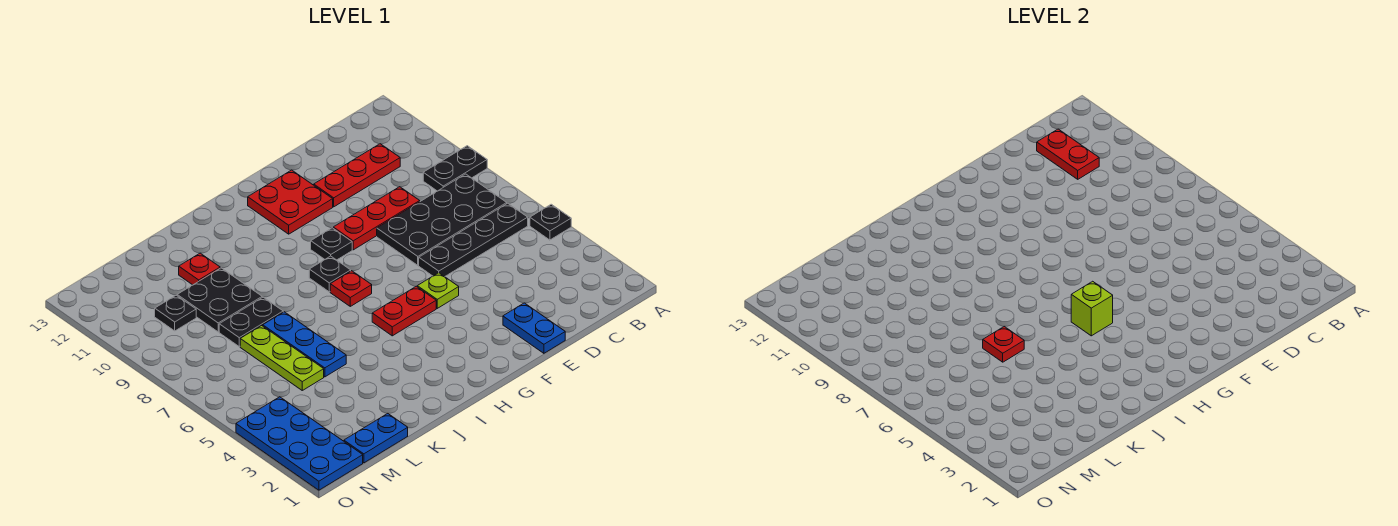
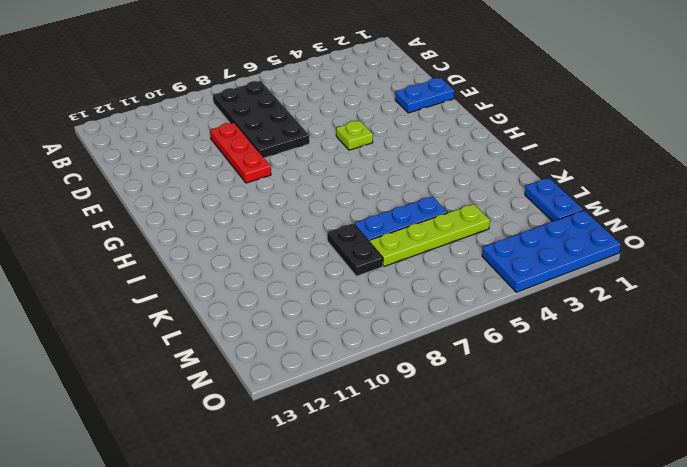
lime 1x4 plate [369,204,490,266] -> lime 1x3 plate [240,326,324,390]
none -> black 1x1 plate [530,204,571,240]
none -> black 1x2 plate [423,146,487,191]
none -> black 1x4 plate [419,203,528,277]

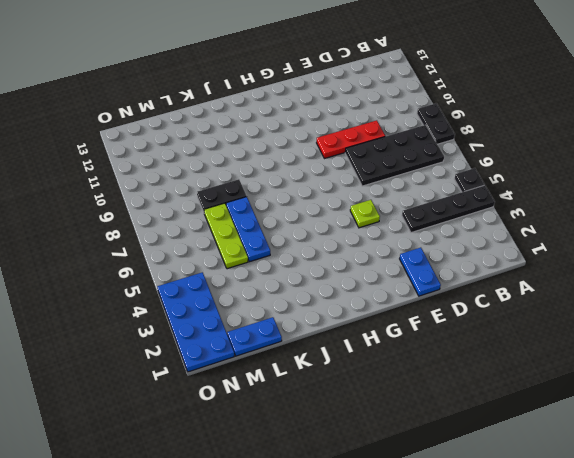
black 1x4 plate [402,185,495,233] -> black 1x4 plate moved to [419,203,528,277]
black 1x2 plate [417,103,455,144] -> black 1x2 plate turned to [423,146,487,191]
none -> red 1x3 plate [314,144,400,207]
none -> red 2x2 plate [248,170,333,234]
none -> red 1x2 plate [372,286,436,336]

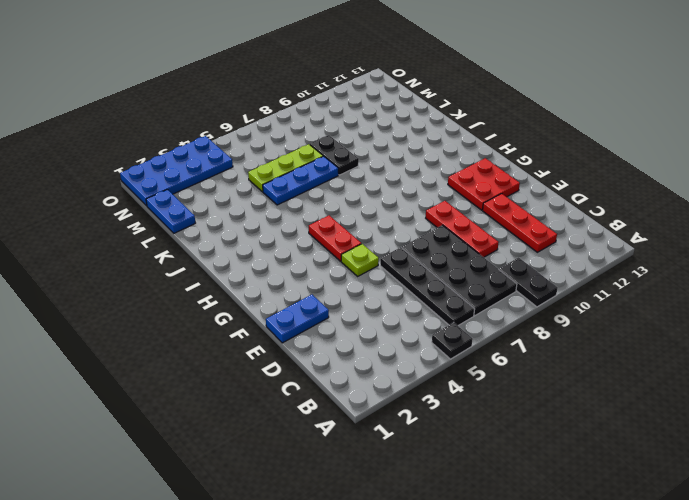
none -> black 1x1 plate [311,228,352,260]
none -> red 1x1 plate [330,271,372,306]
none -> black 1x1 plate [309,256,351,292]

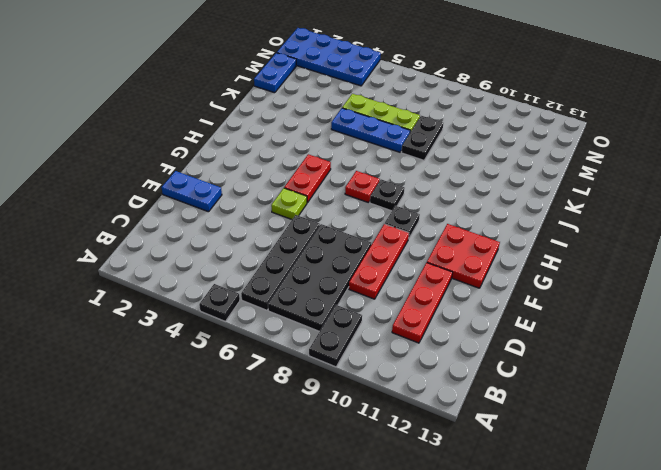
none -> black 2x2 plate [177,268,262,332]
none -> red 1x1 plate [179,253,220,285]
none -> black 1x1 plate [155,295,196,331]

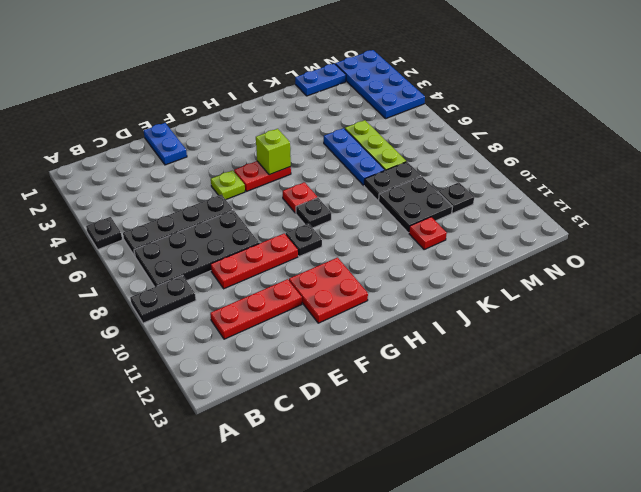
none -> red 1x2 plate [1037,129,1099,179]
none -> red 1x1 plate [983,326,1024,362]

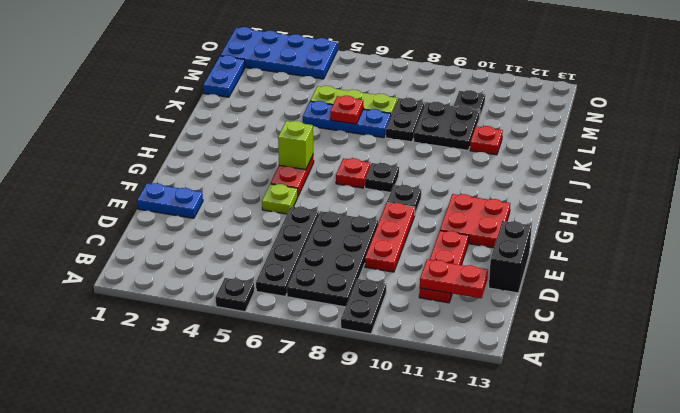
black 1x2 brick [489,221,532,293] -> none

